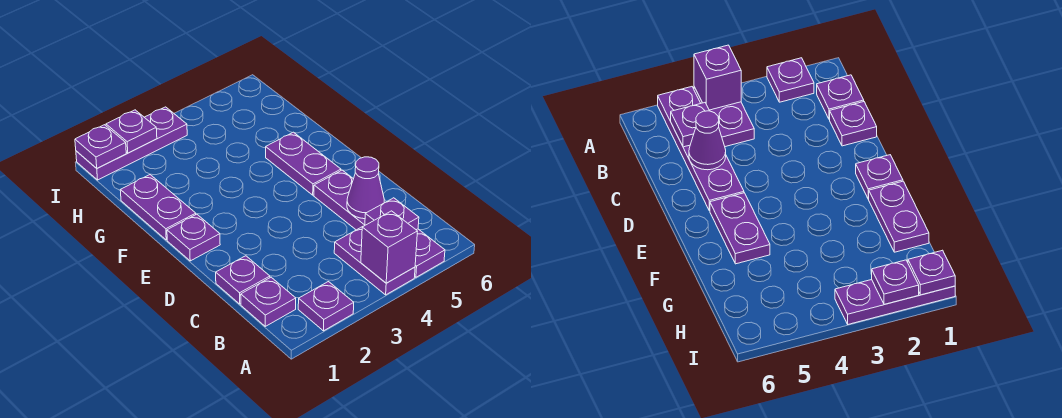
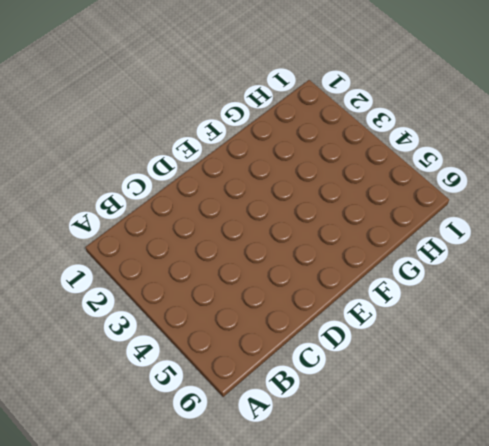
none -> purple 1x1 plate [298,282,354,331]
none -> purple 1x2 plate [334,227,415,295]
none -> purple 1x4 plate [314,170,445,277]

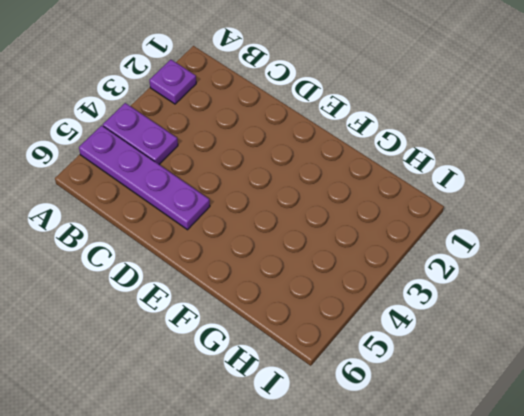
none -> purple 1x1 plate [241,277,296,326]
none -> purple 1x1 plate [216,256,270,304]
none -> purple 1x1 plate [167,214,220,261]

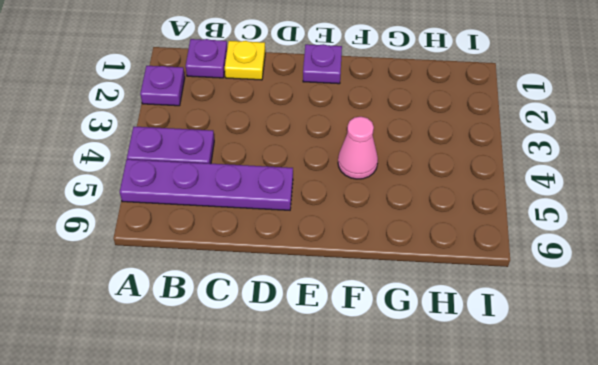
yellow 1x1 plate [225,41,265,80] -> purple 1x1 plate [216,256,270,304]
pink 1x1 cone [338,117,378,179] -> none
none -> purple 1x2 plate [266,132,341,195]
none -> purple 1x2 plate [120,175,196,240]
none -> purple 1x3 plate [76,107,187,180]

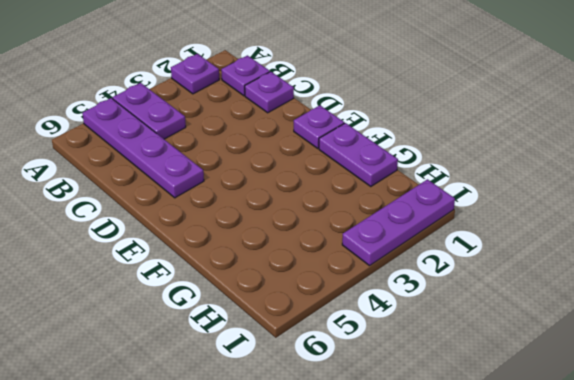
none -> purple 1x2 plate [266,132,341,195]
none -> purple 1x1 brick [361,211,418,283]
none -> purple 1x1 plate [365,198,419,230]

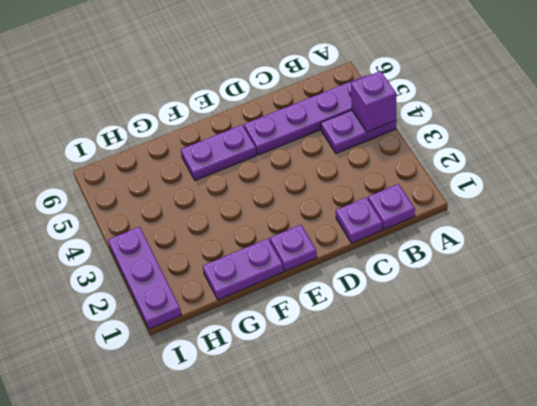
none -> purple 1x1 plate [298,282,354,331]
none -> purple 1x1 plate [365,198,419,230]
none -> purple 1x1 cone [347,157,384,219]

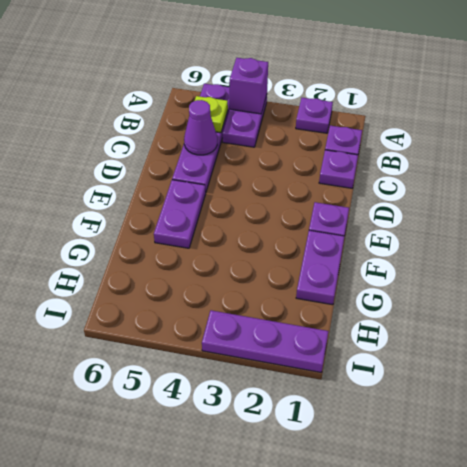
lime 1x1 plate [195,96,228,133] -> purple 1x1 plate [365,198,419,230]
none -> purple 1x1 plate [75,125,126,168]
none -> purple 1x1 plate [106,110,157,153]

